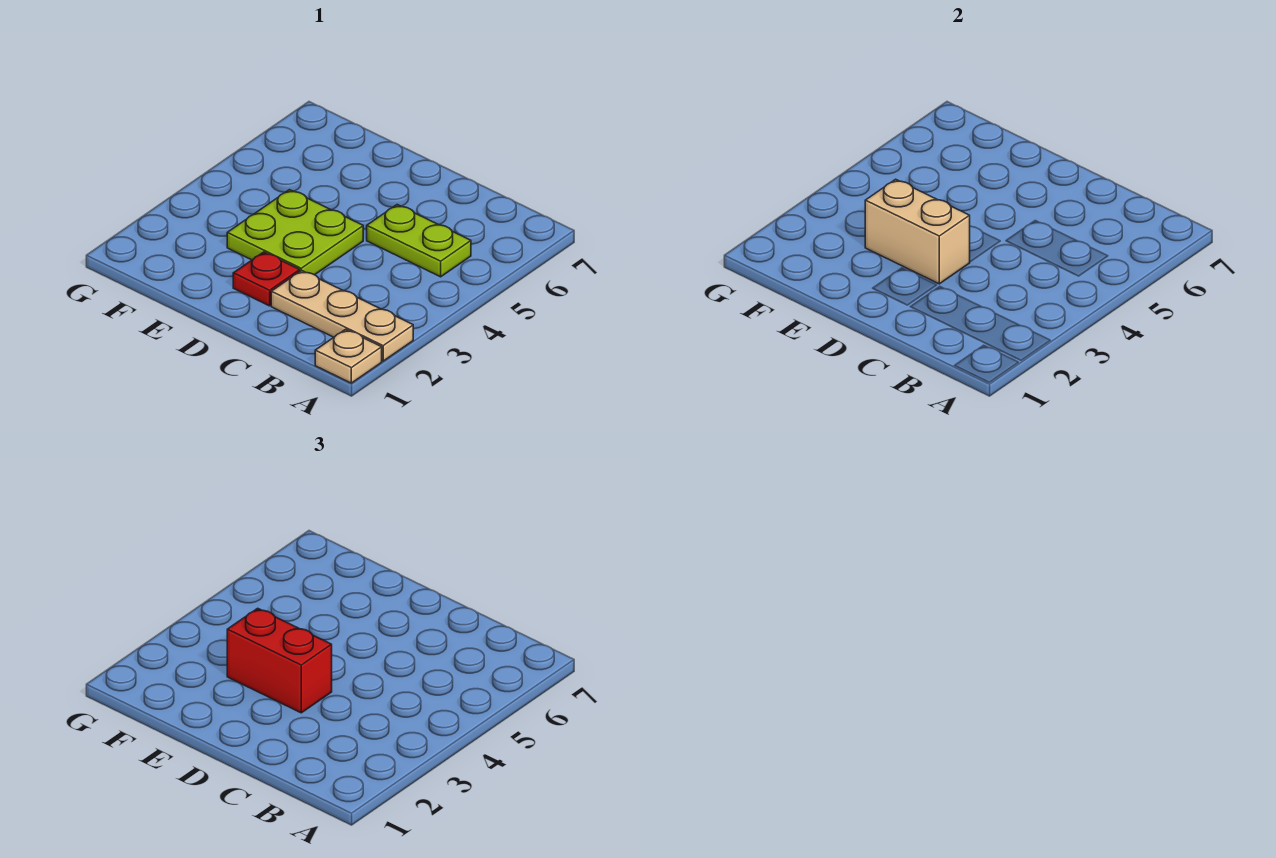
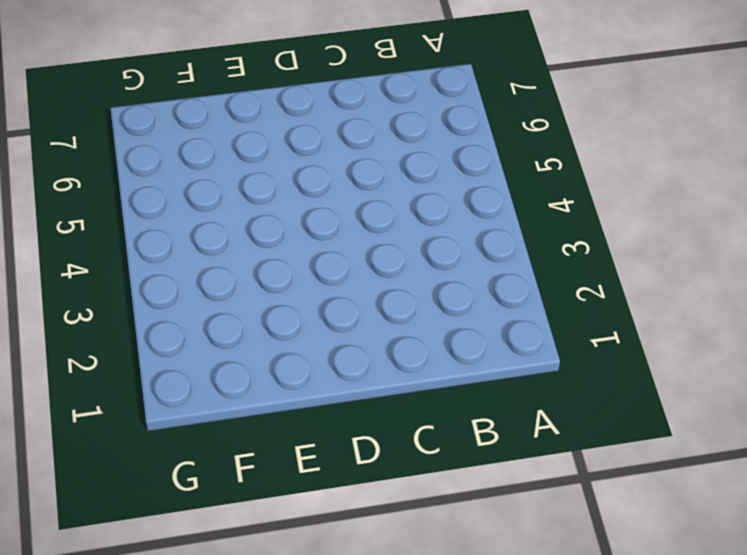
none -> tan 1x1 plate [315,329,382,383]
none -> tan 1x3 plate [271,270,413,361]

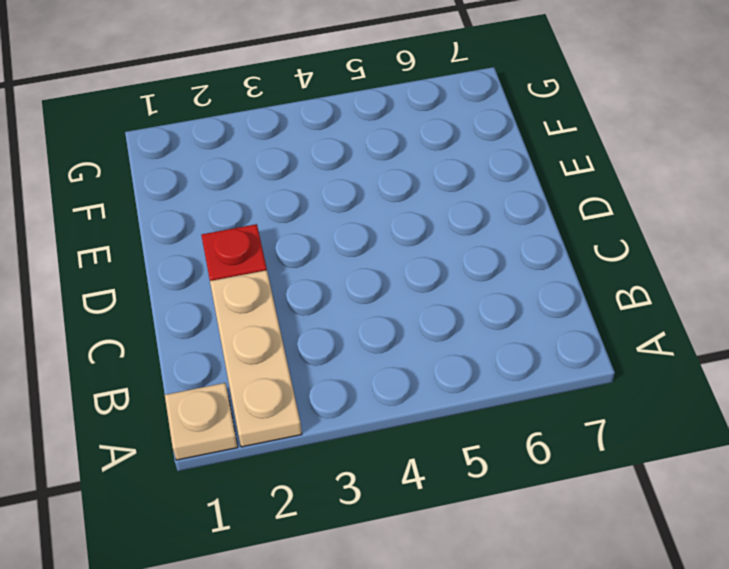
none -> lime 1x2 plate [367,205,471,277]
none -> lime 2x2 plate [227,190,363,275]

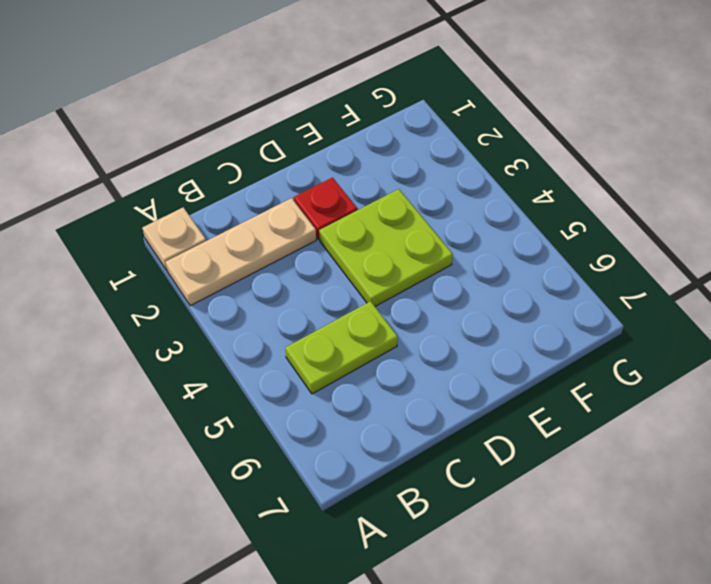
none -> tan 1x2 brick [865,179,970,284]
none -> red 1x2 brick [227,608,332,713]

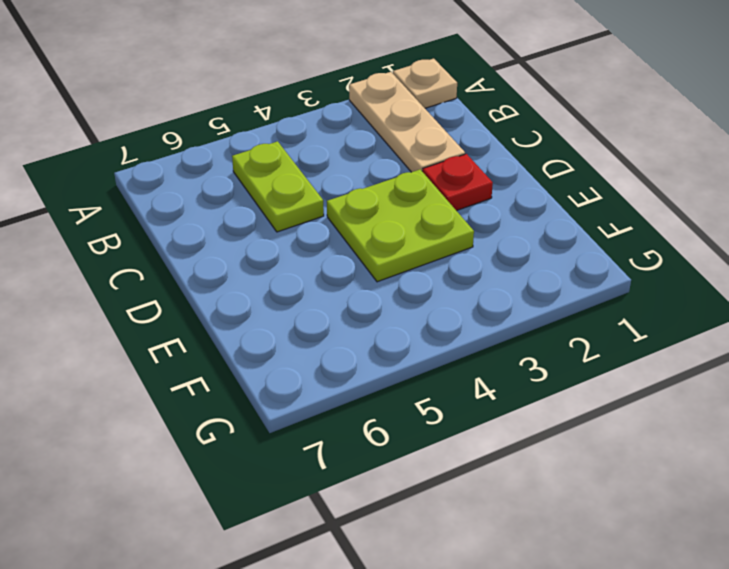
none -> tan 1x2 brick [865,179,970,284]
none -> red 1x2 brick [227,608,332,713]

